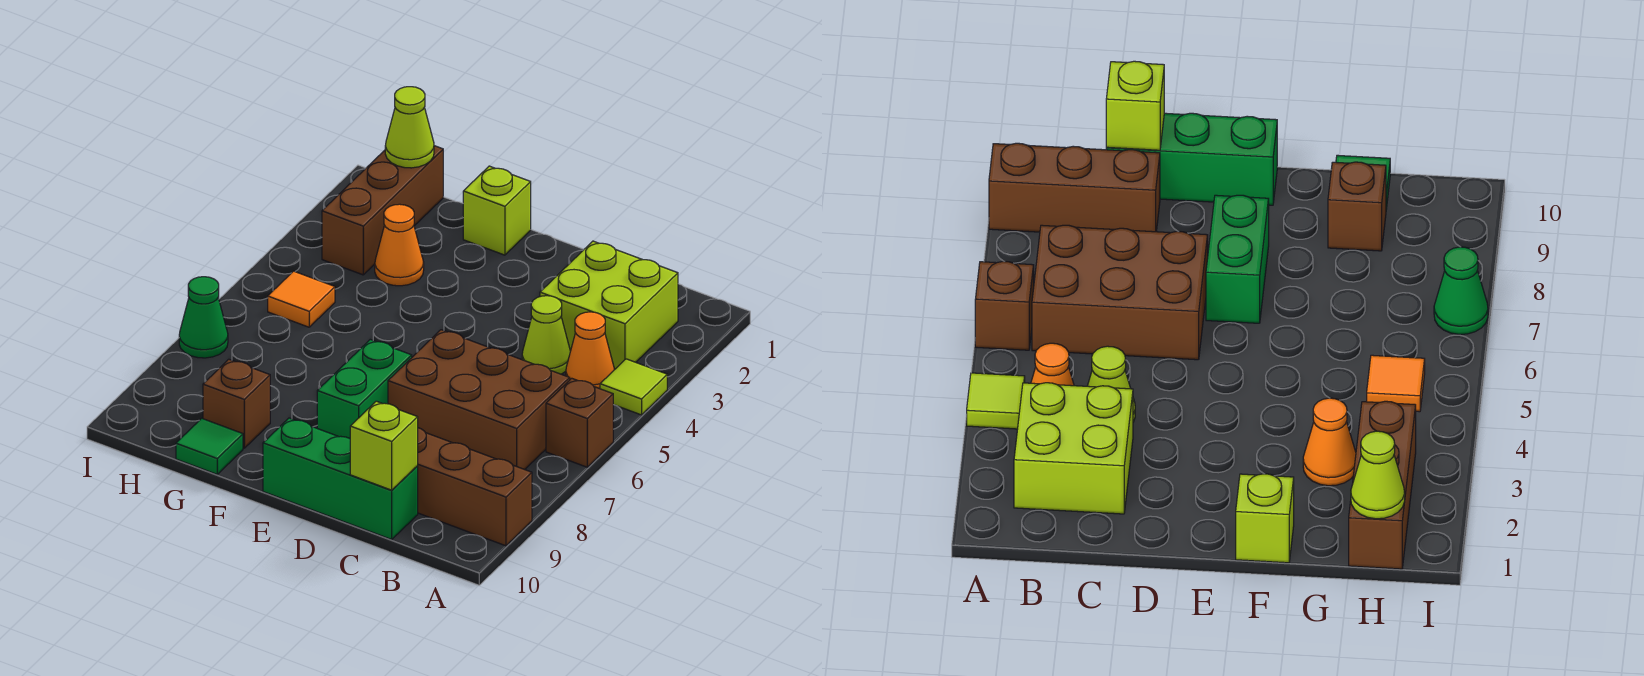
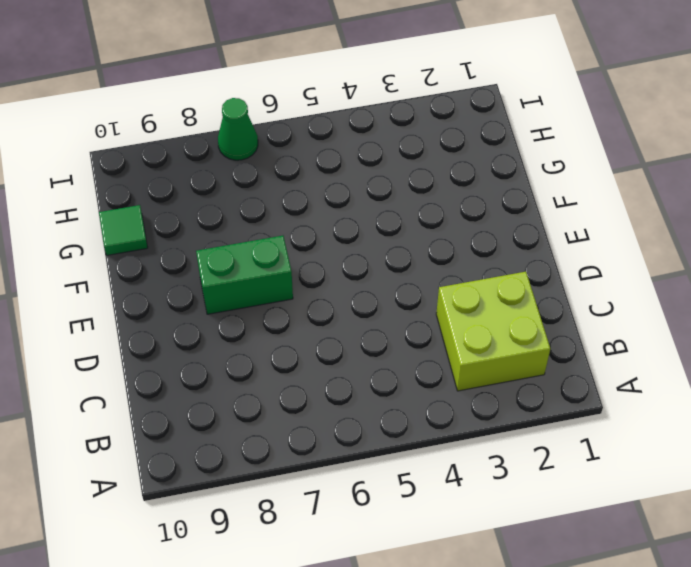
none -> lime 1x1 tile [600,359,667,415]
none -> brown 1x1 brick [546,378,613,467]
none -> brown 1x3 brick [418,428,532,546]

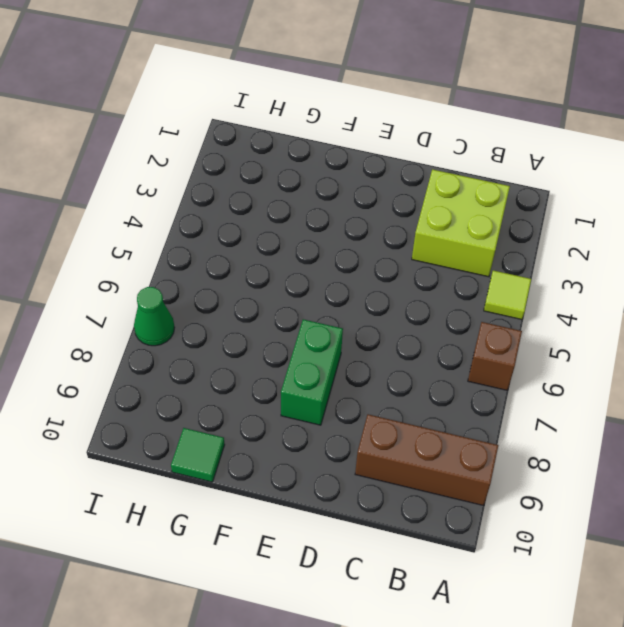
none -> orange 1x1 cone [566,312,615,389]
none -> brown 2x3 brick [388,330,570,470]
none -> lime 1x1 cone [522,296,570,374]

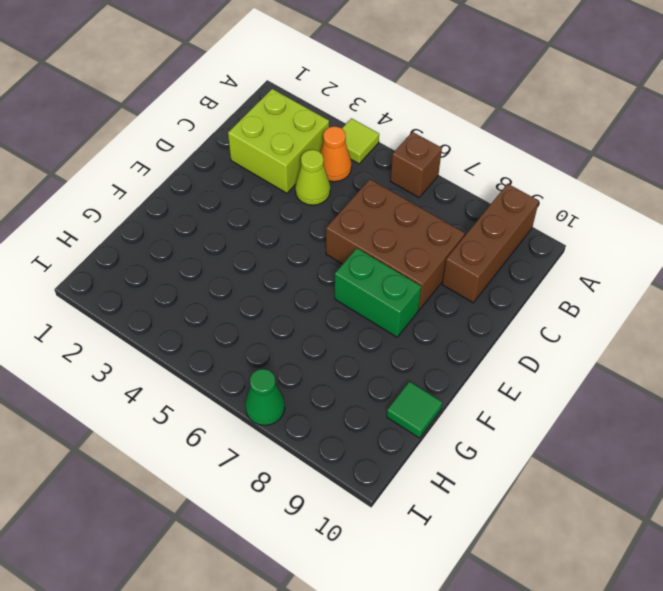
brown 2x3 brick [326,179,465,310] -> brown 2x3 brick turned to [388,330,570,470]
none -> green 1x3 brick [263,418,418,539]
none -> lime 1x1 brick [463,166,531,255]
none -> orange 1x1 cone [375,204,424,286]

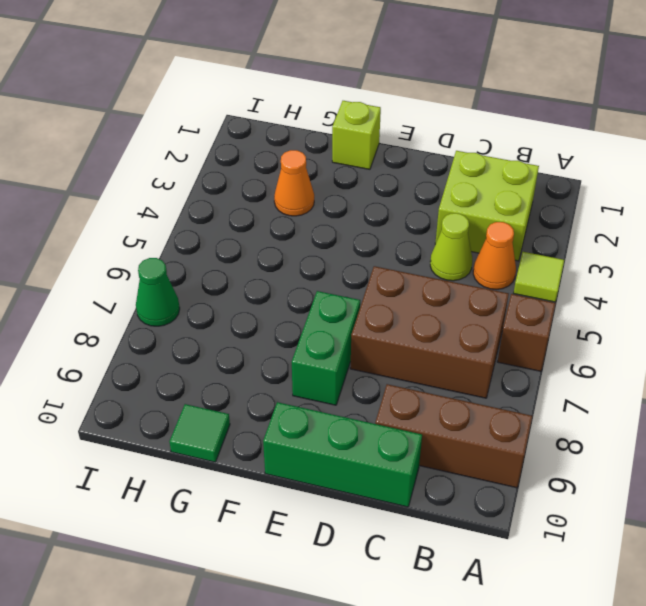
none -> brown 1x1 brick [203,359,270,448]
none -> brown 1x3 brick [322,146,443,275]
none -> orange 1x1 tile [268,271,335,327]

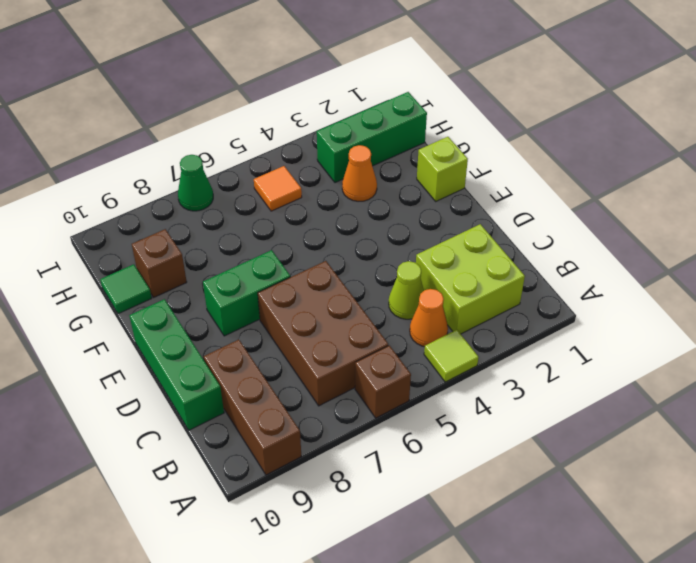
green 1x3 brick [317,92,427,183] -> brown 1x3 brick [322,146,443,275]
none -> lime 1x1 brick [350,401,418,490]
none -> lime 1x1 cone [385,87,434,168]

